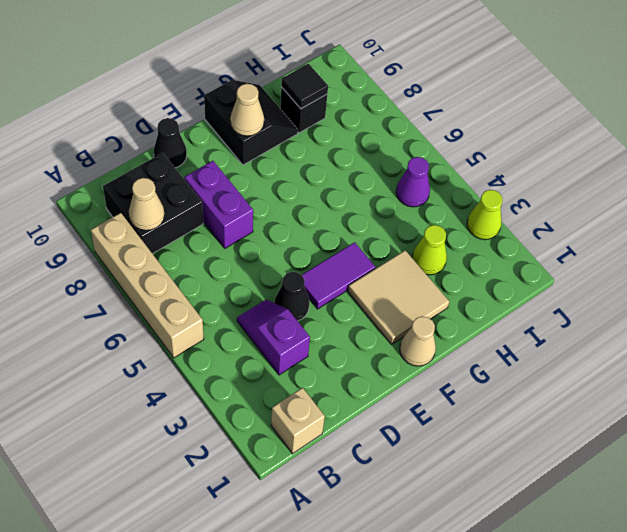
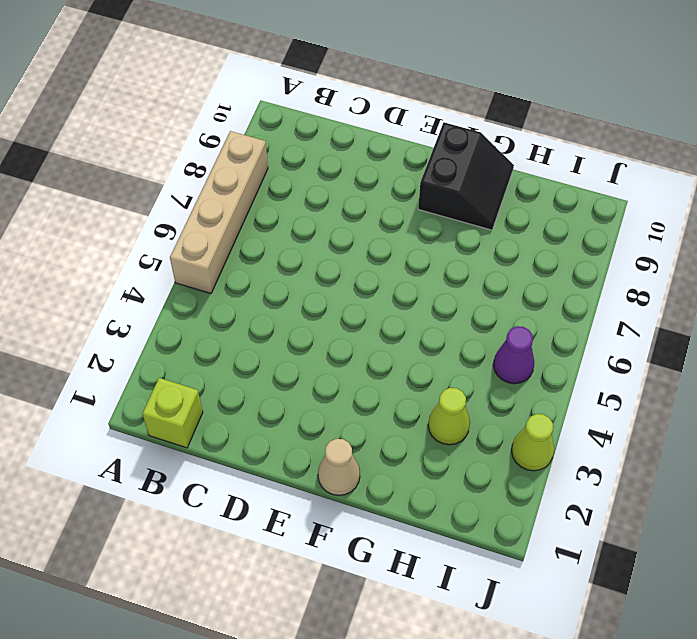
lime 1x1 brick [142,378,203,448] -> tan 1x1 brick [271,388,325,454]
none -> black 2x2 brick [103,153,203,254]
none -> purple 1x2 slope [237,300,310,375]
none -> black 1x1 cone [274,272,309,321]

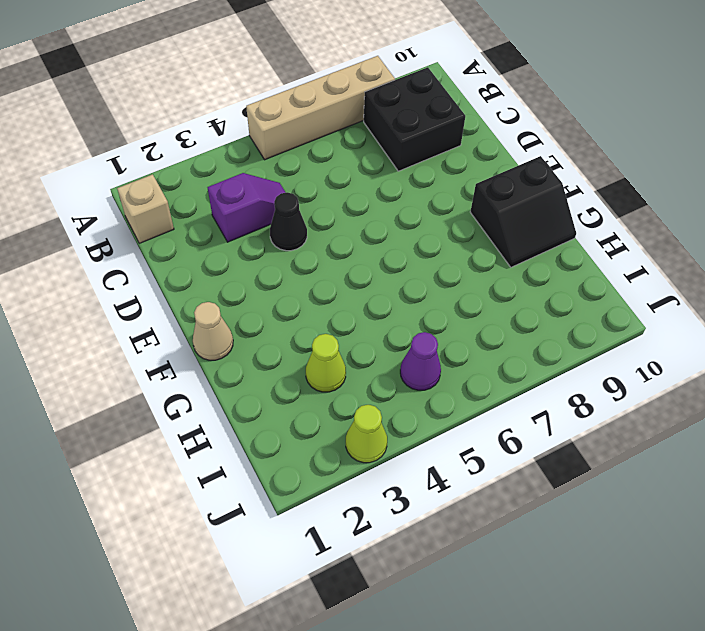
none -> purple 1x2 brick [184,161,253,248]
none -> black 1x1 cone [153,118,187,168]
none -> purple 1x2 tile [302,242,375,309]

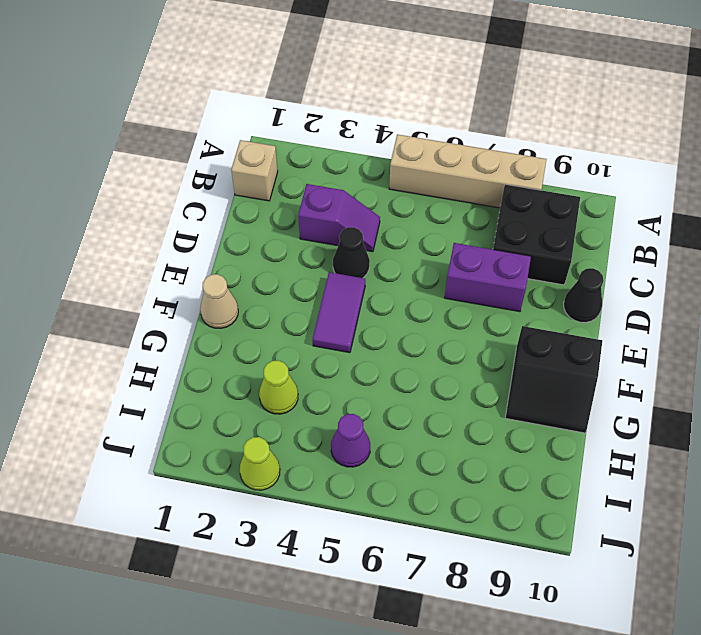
none -> tan 2x2 tile [348,250,449,344]
none -> black 1x1 brick [280,87,327,133]
none -> tan 1x1 cone [129,178,164,230]

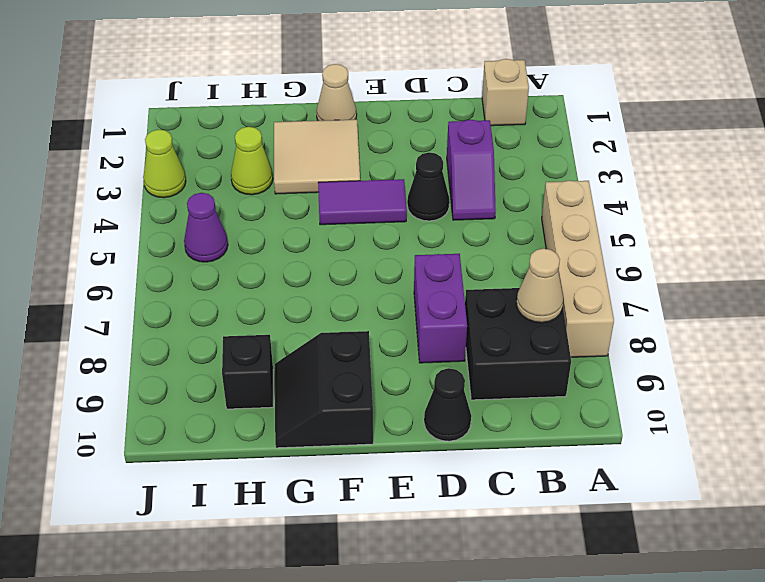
none -> tan 1x1 cone [230,84,264,136]
none -> black 1x1 tile [281,64,328,109]

